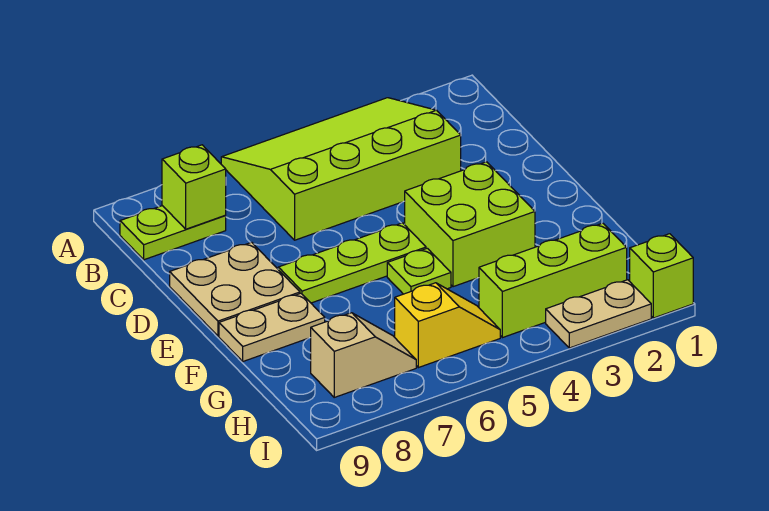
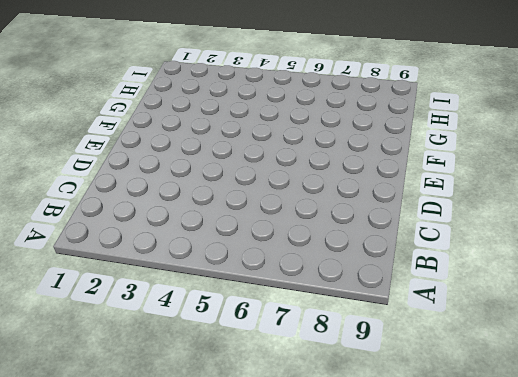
none -> lime 3x4 slope [221,98,461,240]
none -> lime 1x2 plate [120,206,226,260]
none -> tan 2x2 plate [170,242,300,336]

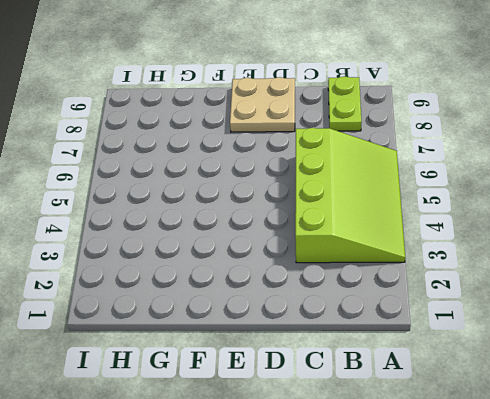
none -> lime 2x2 brick [404,162,535,287]
none -> lime 1x3 plate [278,223,426,303]
none -> lime 1x1 plate [387,248,451,294]

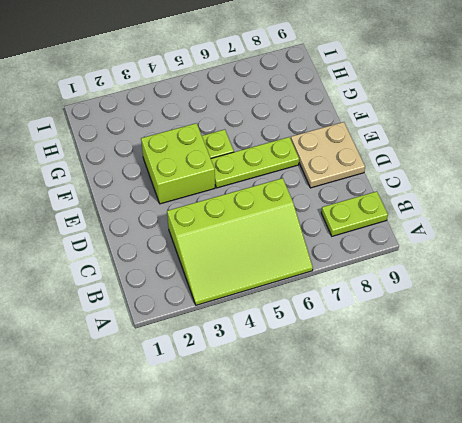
none -> tan 1x2 plate [219,293,325,361]
none -> lime 1x3 brick [479,223,627,338]
none -> yellow 1x2 slope [395,283,500,368]

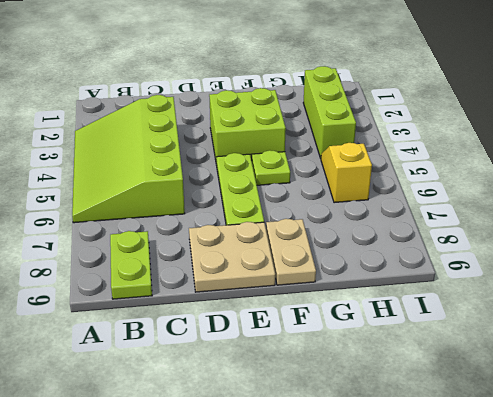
none -> tan 1x2 slope [311,313,416,397]
none -> lime 1x1 brick [630,234,693,318]
none -> tan 1x2 plate [546,280,651,348]

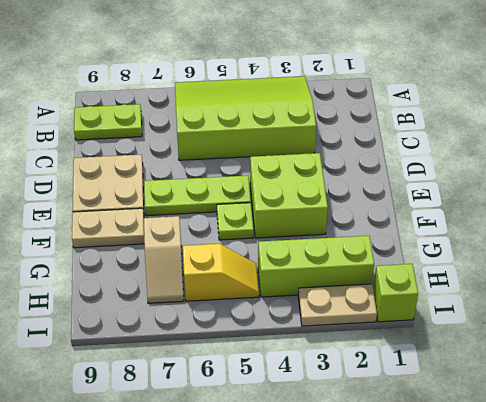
tan 1x2 slope [144,216,184,303] -> tan 1x2 slope turned to [311,313,416,397]
none -> lime 1x1 brick [162,145,226,229]

